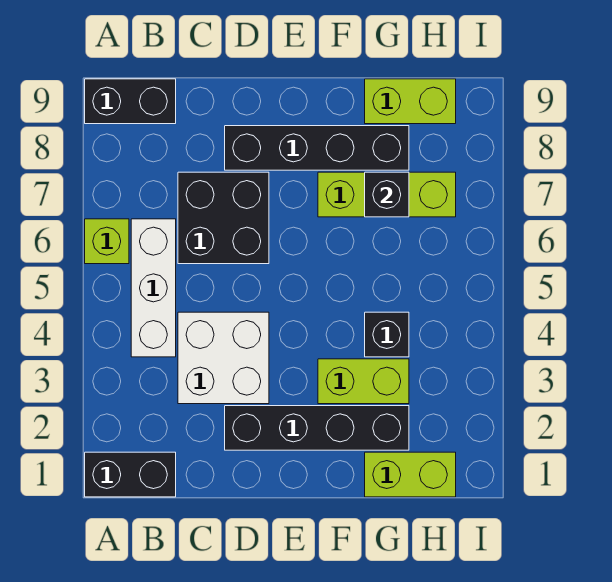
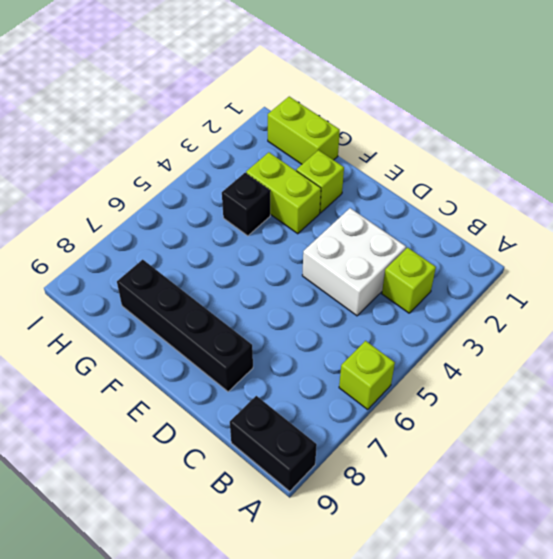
lime 1x1 brick [382,248,436,313] -> none
lime 1x1 brick [296,150,344,213] -> black 1x4 brick [225,406,409,450]
none -> black 1x2 brick [85,452,176,497]
none -> white 1x3 brick [131,219,176,357]
none -> black 2x2 brick [178,172,269,264]

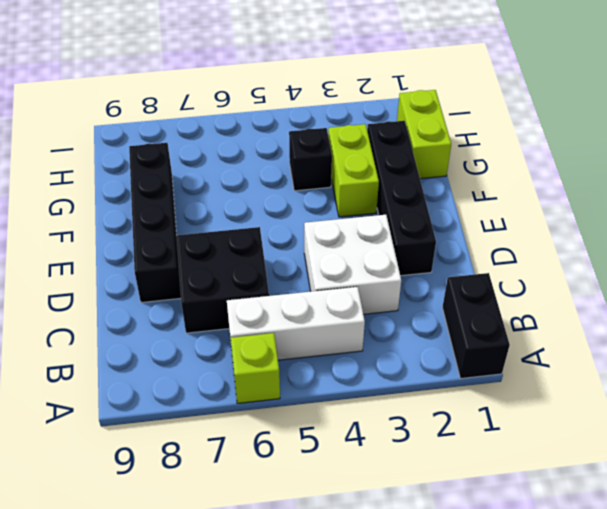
none -> black 1x2 brick [85,79,176,124]
none -> lime 1x3 brick [318,172,456,217]
none -> lime 1x2 brick [365,79,456,124]

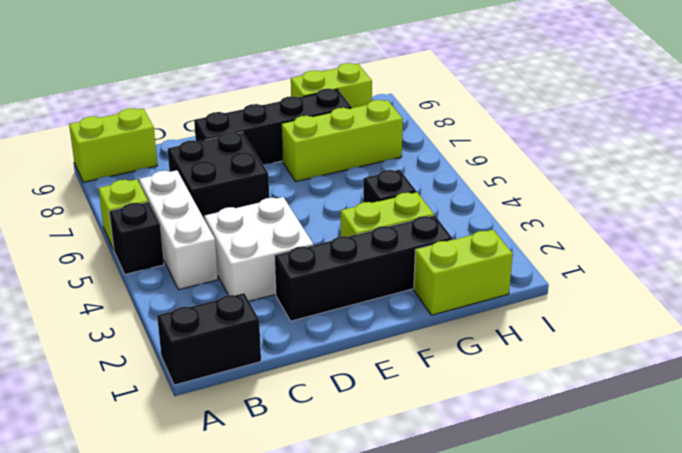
black 1x1 brick [109,202,164,274] -> black 1x1 brick moved to [365,172,409,217]
lime 1x2 brick [69,108,157,182] -> black 1x2 brick [85,79,176,124]

